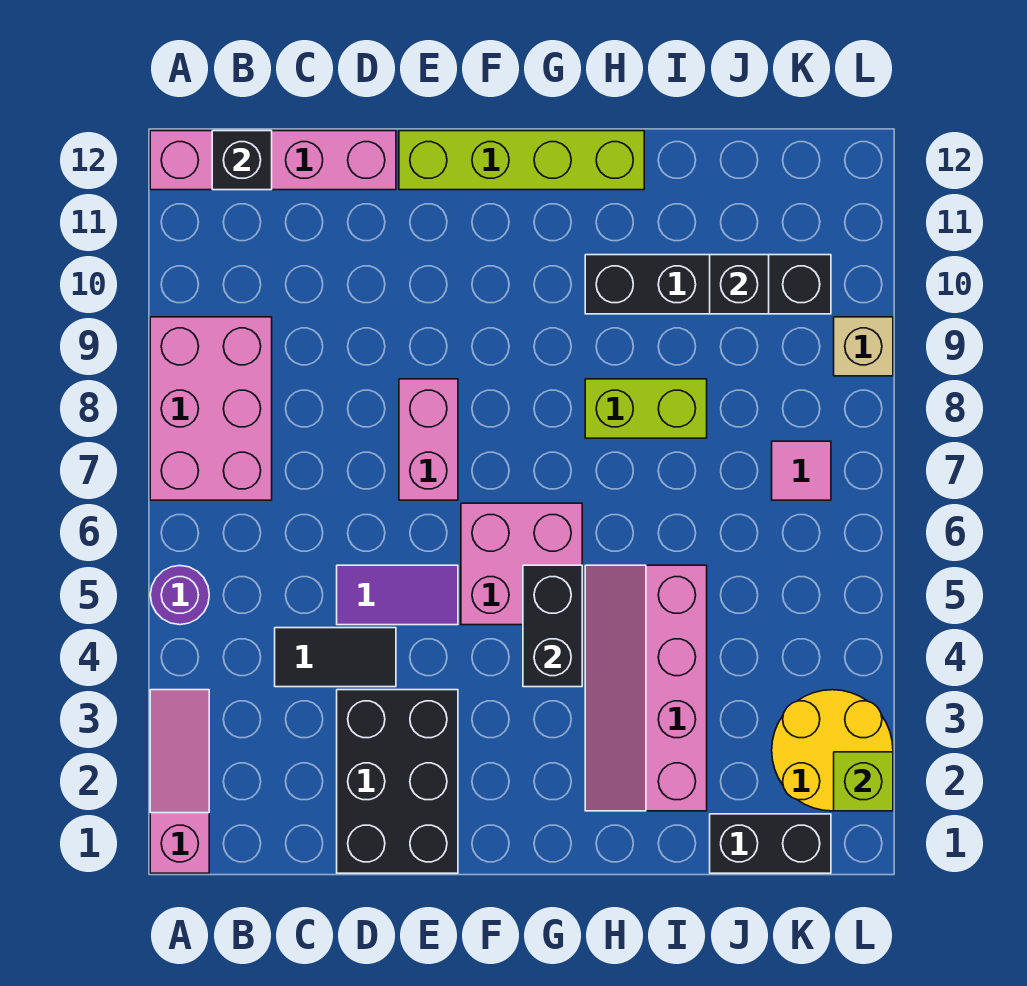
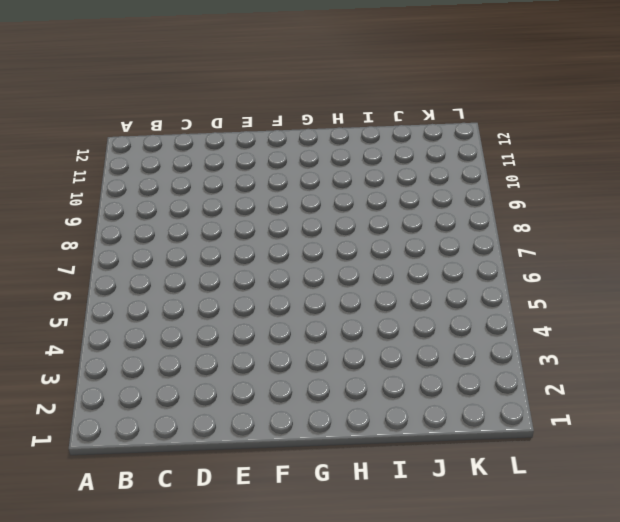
none -> pink 1x3 slope [150,690,209,873]
none -> purple 1x1 round brick [150,566,209,625]
none -> pink 2x3 brick [150,317,272,500]

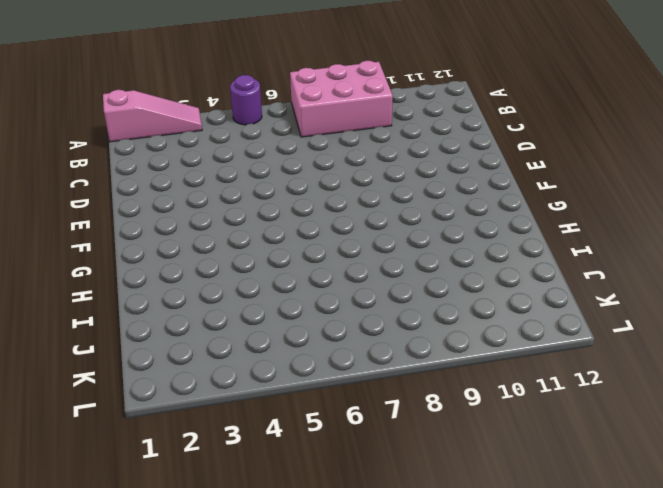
none -> pink 1x4 brick [150,131,396,190]
none -> black 1x2 tile [275,628,396,687]
none -> black 2x3 brick [337,690,458,873]

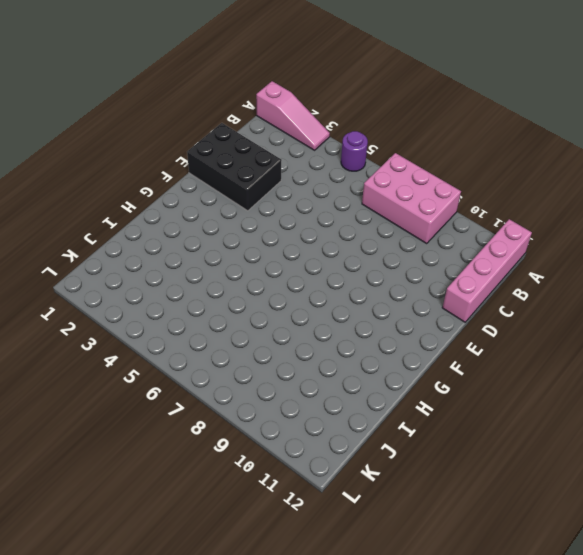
none -> black 1x2 tile [275,628,396,687]
none -> purple 1x2 tile [337,565,458,625]
none -> pink 1x2 brick [399,379,458,500]

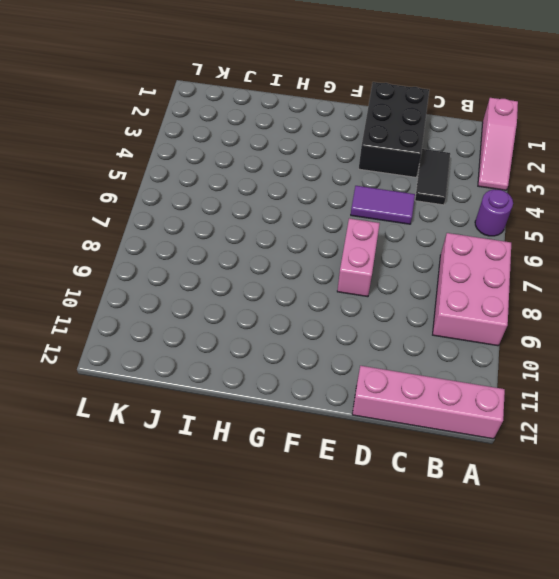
black 1x2 tile [415,149,450,205] -> black 1x2 tile turned to [275,628,396,687]
none -> lime 1x4 brick [399,131,644,190]
none -> pink 2x2 brick [461,503,582,625]
none -> pink 2x4 slope [585,565,707,811]

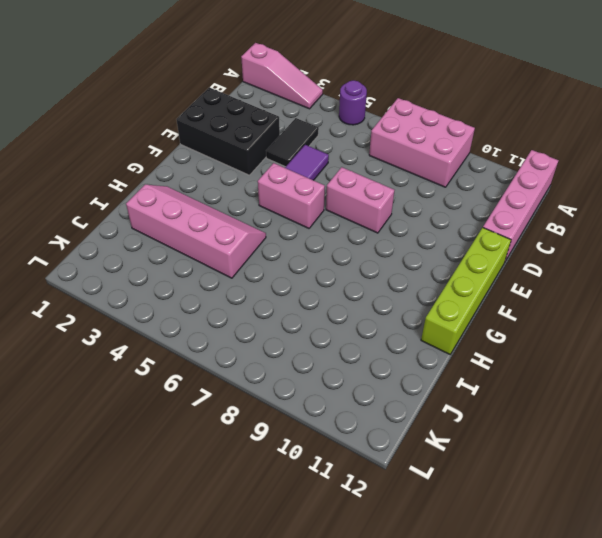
pink 1x2 brick [258,163,325,228] -> pink 2x2 brick [461,503,582,625]
none -> lime 1x2 brick [585,379,707,438]
none -> black 1x4 brick [585,255,831,314]
none -> black 1x2 brick [710,814,831,873]

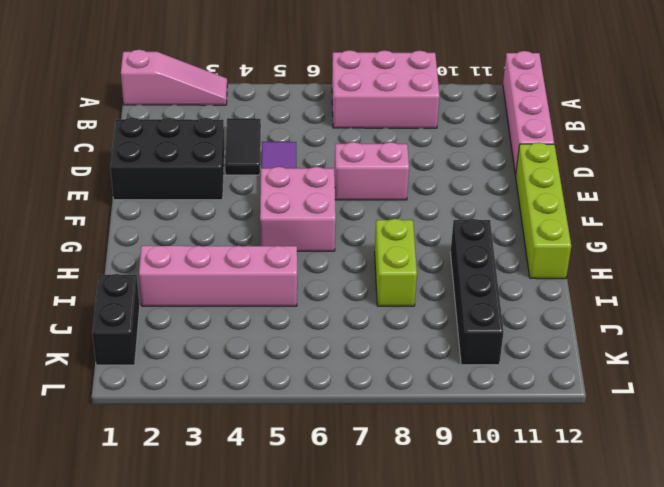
none -> purple 1x1 round brick [150,566,209,625]
none -> yellow 2x2 round brick [772,690,893,811]
none -> pink 1x1 tile [772,441,831,500]

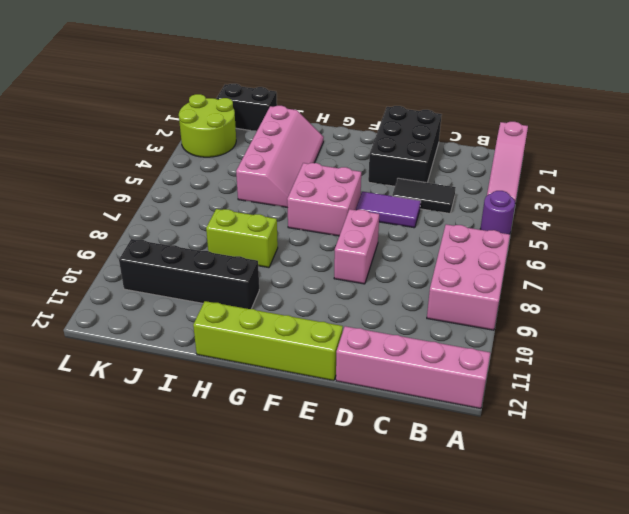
lime 2x2 round brick [179,94,236,157] -> yellow 2x2 round brick [772,690,893,811]
none -> pink 1x1 tile [772,441,831,500]
none -> tan 1x1 brick [834,317,893,376]
none -> black 1x1 brick [212,131,272,190]

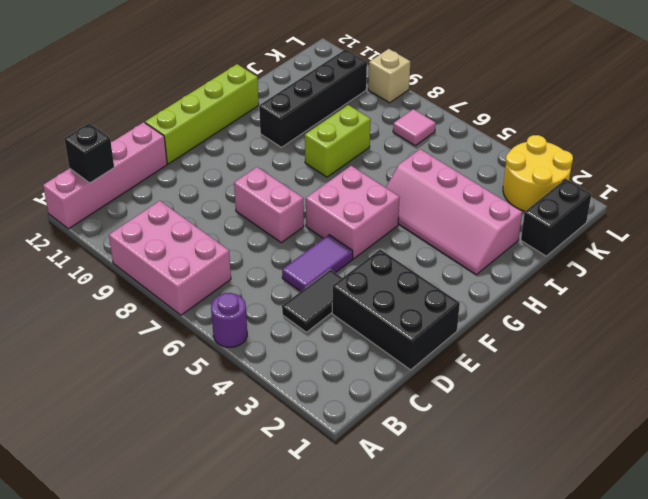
none -> pink 1x3 slope [150,690,209,873]
none -> black 1x2 brick [523,565,582,687]
none -> black 1x1 brick [710,255,769,314]

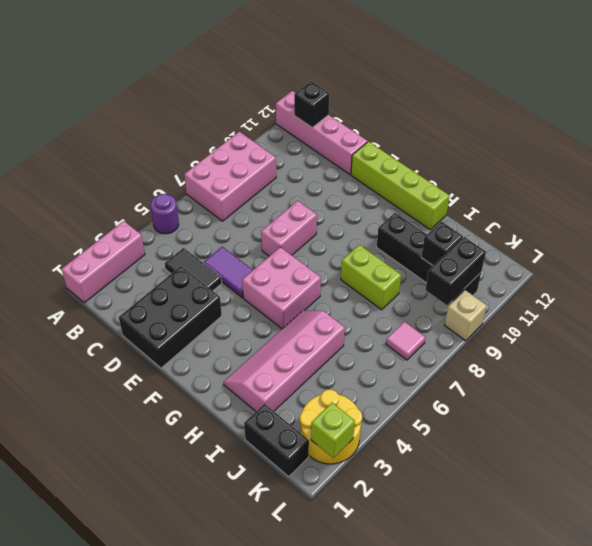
pink 1x3 brick [62,221,145,303] -> pink 1x3 slope [150,690,209,873]
black 1x2 brick [426,237,486,305] -> black 1x2 brick moved to [523,565,582,687]

